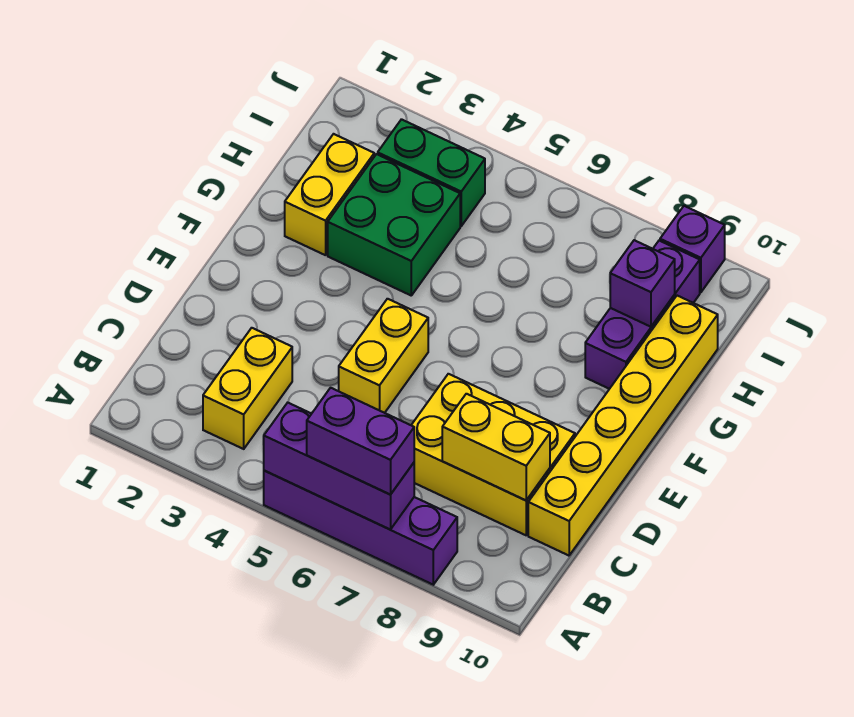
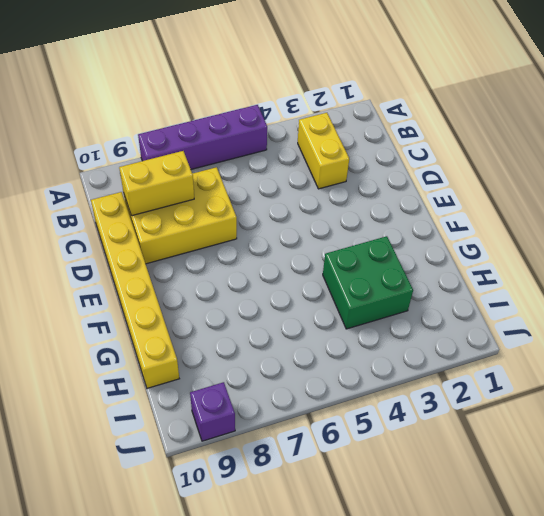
none -> yellow 1x2 brick [339,299,428,413]
none -> yellow 1x2 brick [285,134,374,255]
none -> purple 1x3 brick [585,241,700,389]

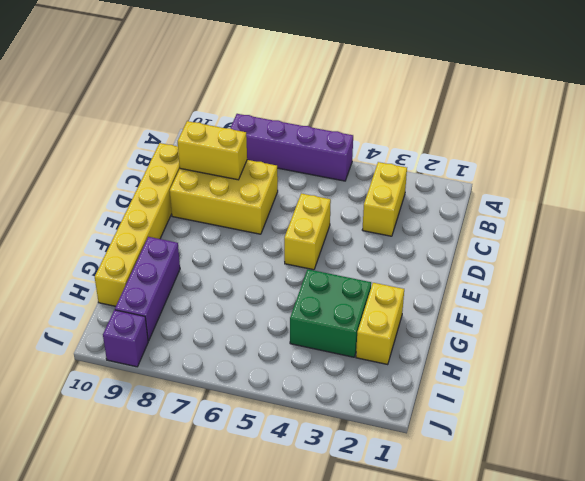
none -> green 1x2 brick [378,119,485,226]
none -> purple 1x3 brick [263,403,414,530]
none -> purple 1x1 brick [610,240,675,327]

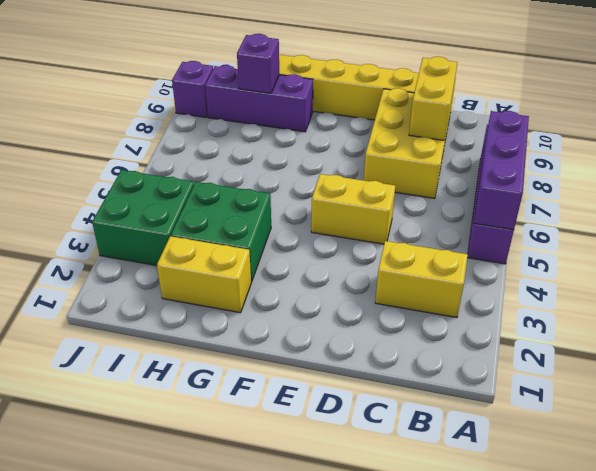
green 2x2 brick [92,170,194,265] -> green 1x2 brick [378,119,485,226]
none -> purple 1x2 brick [307,388,414,495]

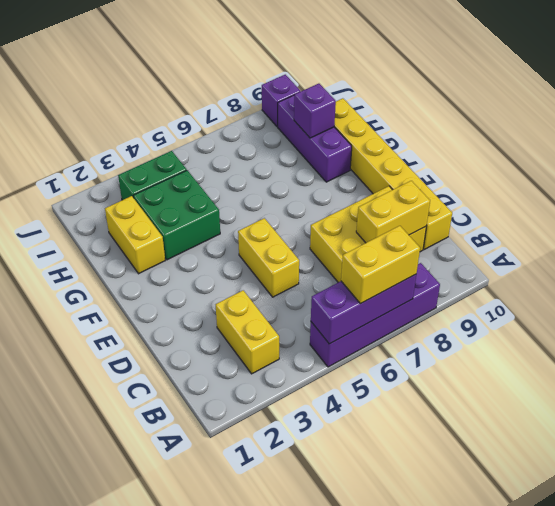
yellow 1x2 brick [341,226,420,304] -> purple 1x2 brick [307,388,414,495]

